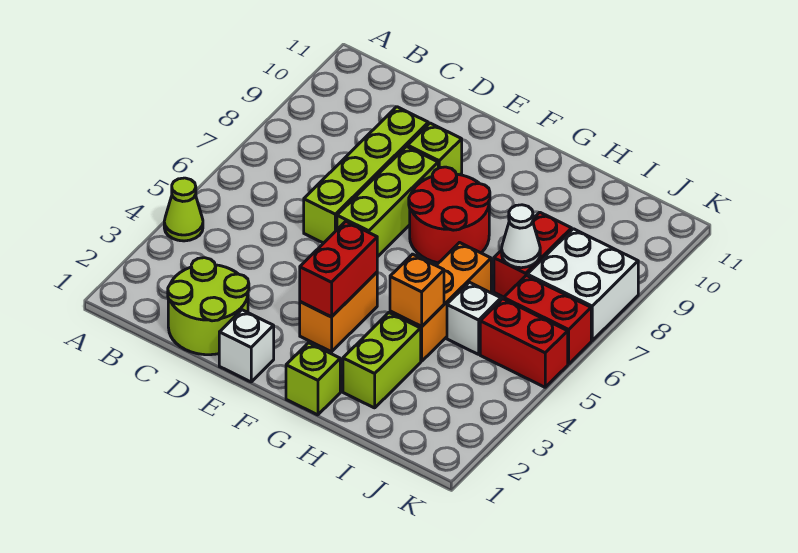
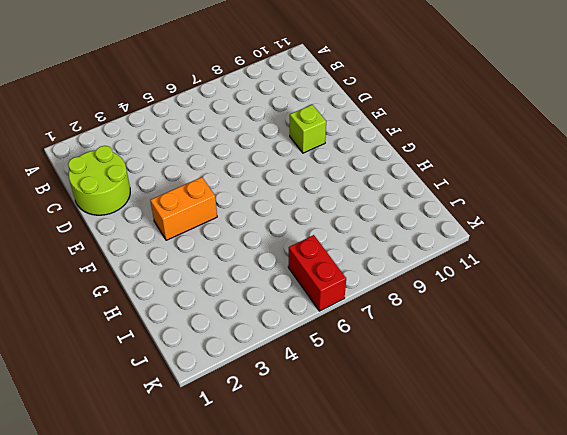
none -> lime 1x1 cone [164,178,203,241]
none -> lime 1x4 brick [304,107,428,243]
none -> white 1x1 brick [219,310,274,382]

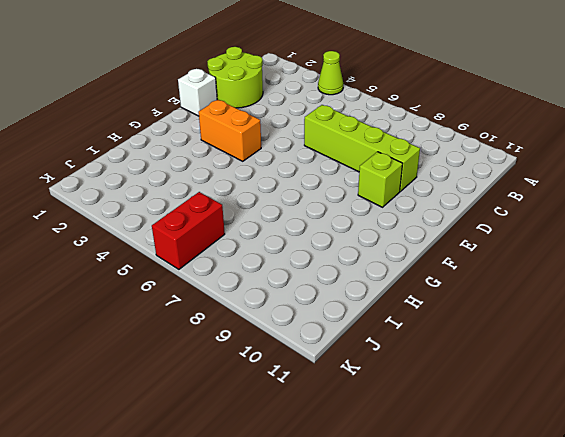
none -> lime 1x3 brick [337,147,438,257]
none -> red 2x2 round brick [409,167,490,263]
none -> lime 1x1 brick [286,343,340,415]

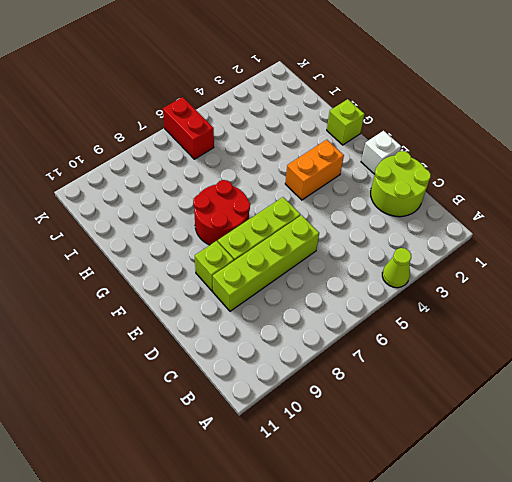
none -> lime 1x2 brick [343,313,421,408]
none -> orange 1x3 brick [390,243,491,361]
none -> white 1x1 brick [447,282,501,354]

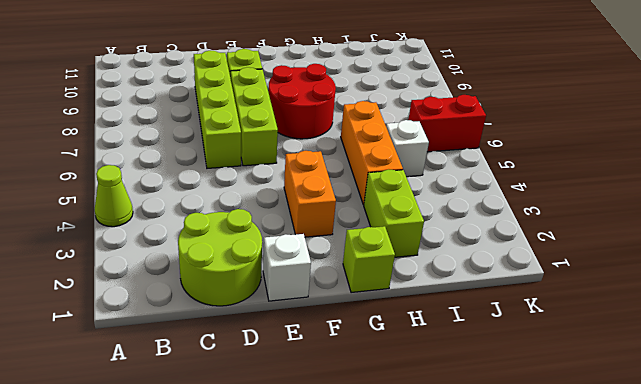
none -> red 1x2 brick [494,212,572,297]
none -> red 1x2 brick [480,299,568,387]
none -> white 2x2 brick [527,229,638,341]

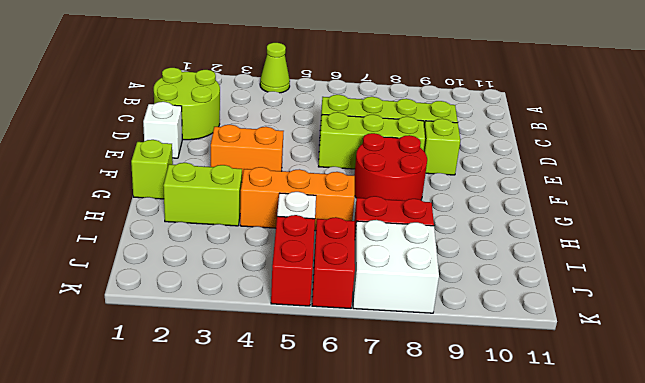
none -> red 1x2 brick [300,221,377,317]
none -> orange 1x1 brick [390,254,444,326]
none -> white 1x1 cone [502,205,540,268]

